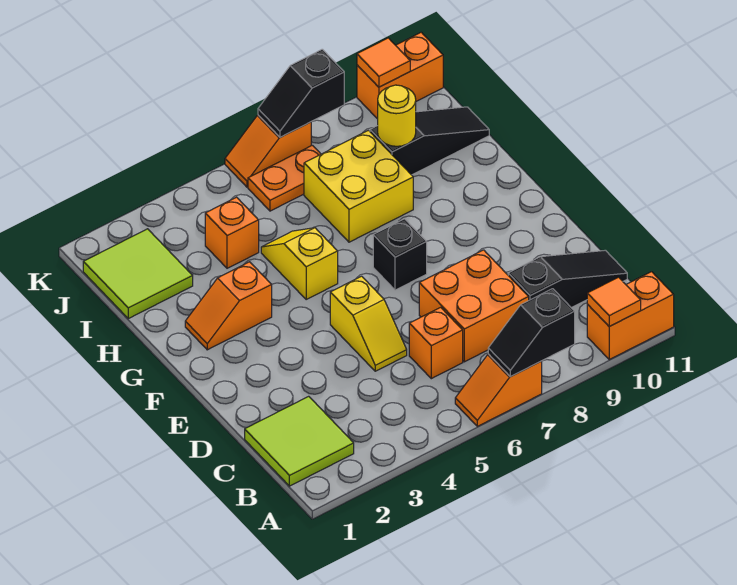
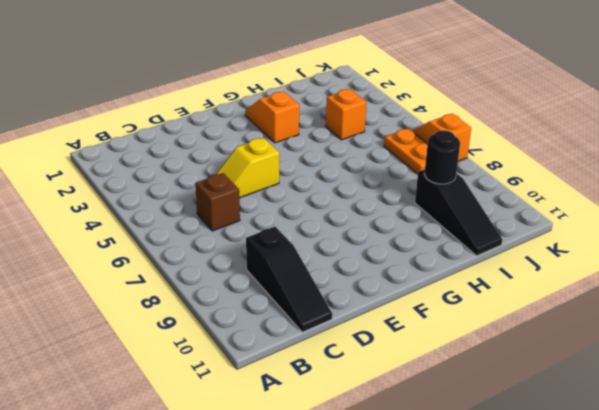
brown 1x1 brick [195,173,240,231] -> orange 1x1 brick [409,307,463,379]
black 1x1 round brick [424,130,460,184] -> yellow 1x1 round brick [378,85,416,146]
none -> orange 1x2 slope [455,354,542,426]
none -> orange 1x2 brick [587,272,674,359]
none -> lime 2x2 tile [245,396,354,486]

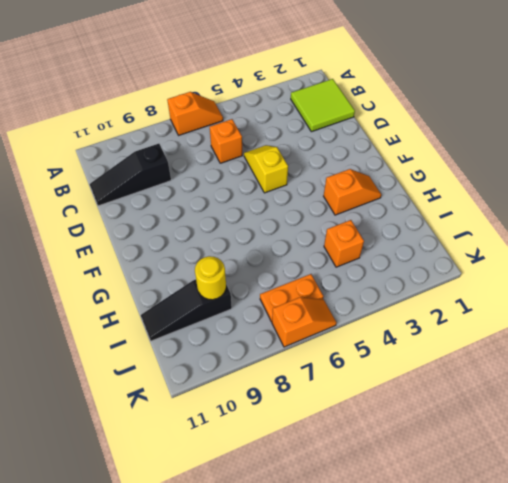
none -> orange 1x2 brick [587,272,674,359]
none -> orange 2x2 brick [419,250,529,362]
none -> black 1x1 brick [373,219,427,290]

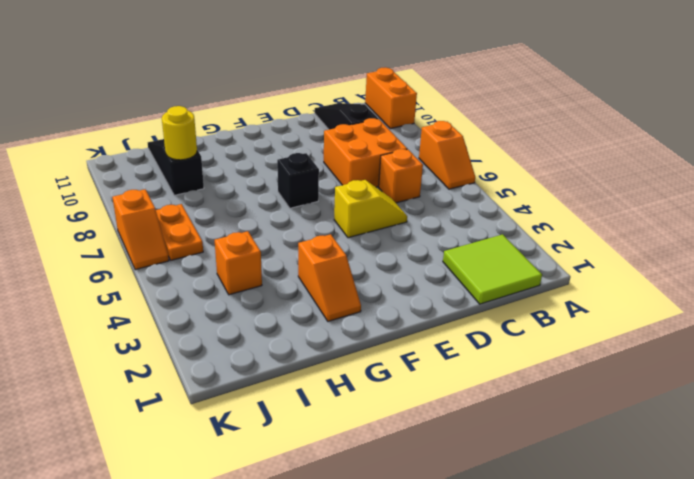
none -> yellow 1x2 slope [261,228,338,299]
none -> yellow 2x2 brick [304,130,413,242]
none -> lime 2x2 tile [83,229,193,319]

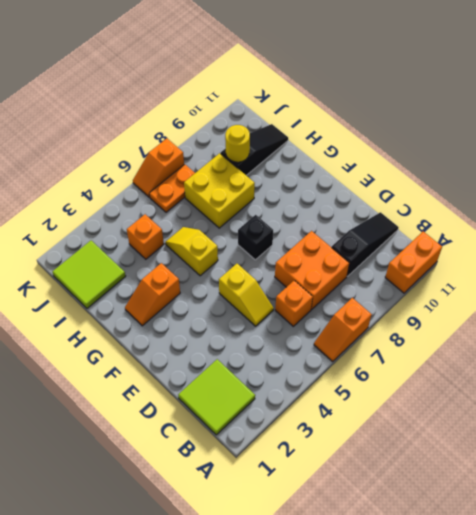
none -> orange 1x2 brick [357,32,443,119]
none -> black 1x2 slope [488,289,575,377]
none -> orange 1x1 tile [587,277,641,326]

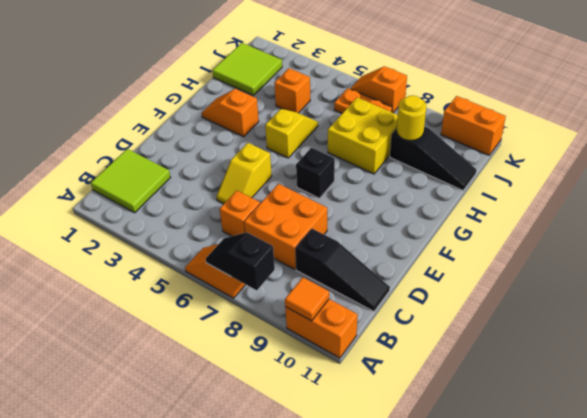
none -> black 1x2 slope [258,49,344,137]
none -> orange 1x1 tile [357,38,410,87]

